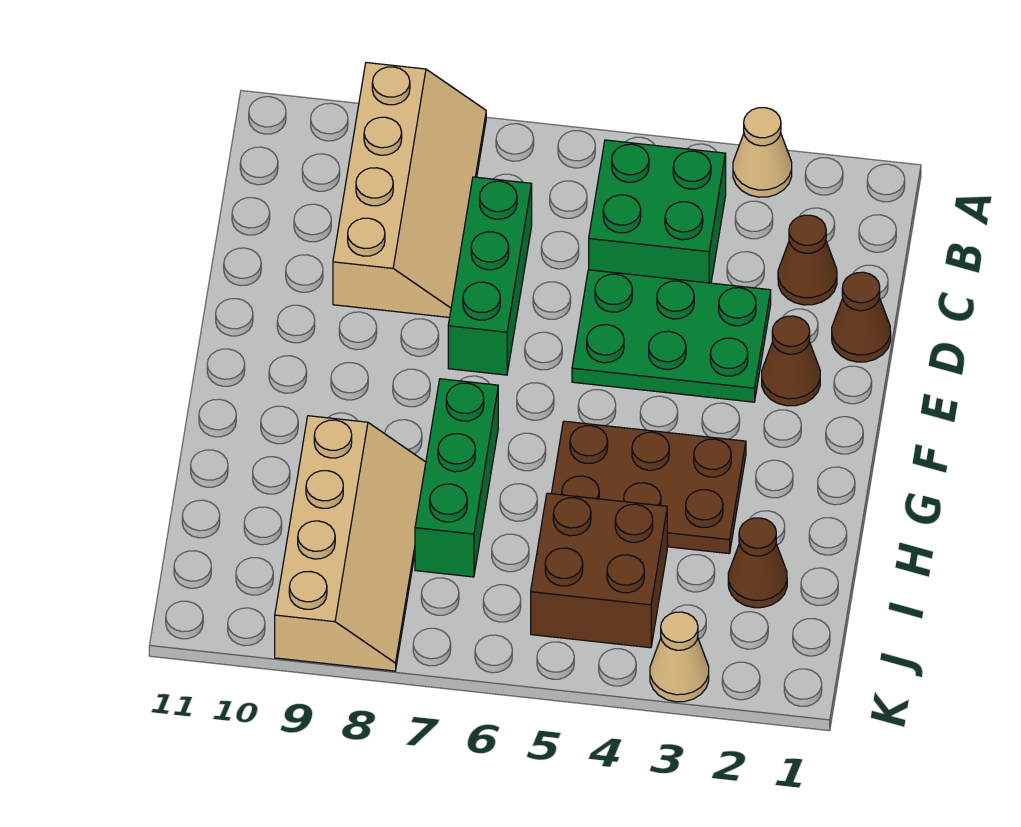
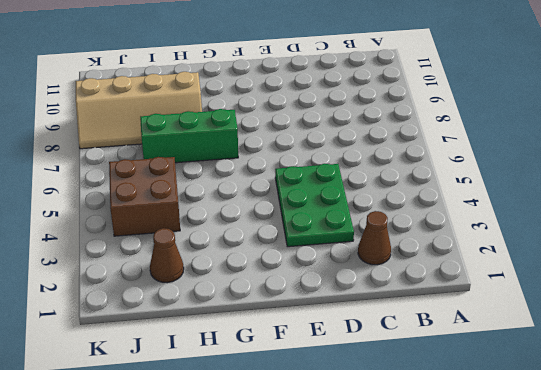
none -> tan 1x1 cone [733,108,792,197]
none -> tan 2x4 slope [333,63,486,318]
none -> green 2x2 brick [589,140,726,283]

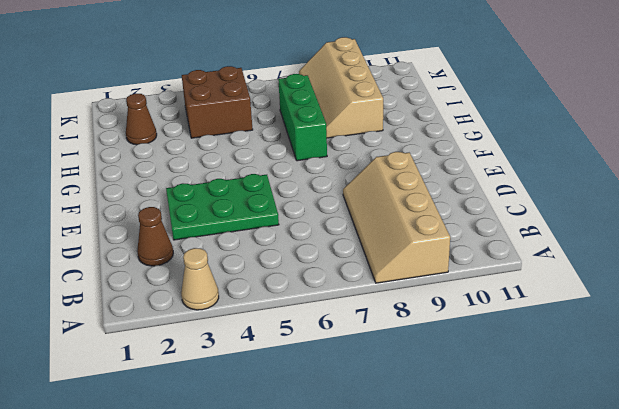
none -> green 2x2 brick [589,140,726,283]
none -> green 1x3 brick [448,177,532,375]
none -> brown 1x1 cone [832,272,891,362]

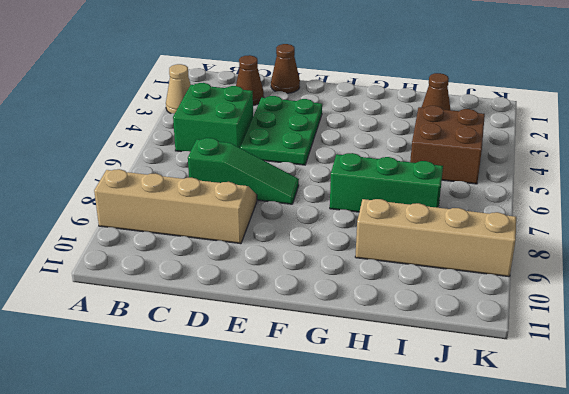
green 1x3 slope [188,138,299,204] -> green 1x3 brick [448,177,532,375]
none -> brown 1x1 cone [762,316,820,406]
none -> brown 2x3 plate [551,421,746,554]
none -> tan 1x1 cone [650,612,709,702]

